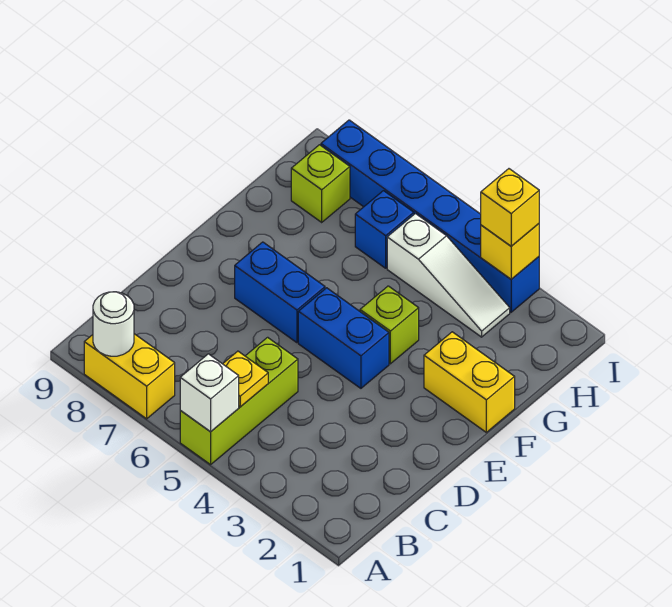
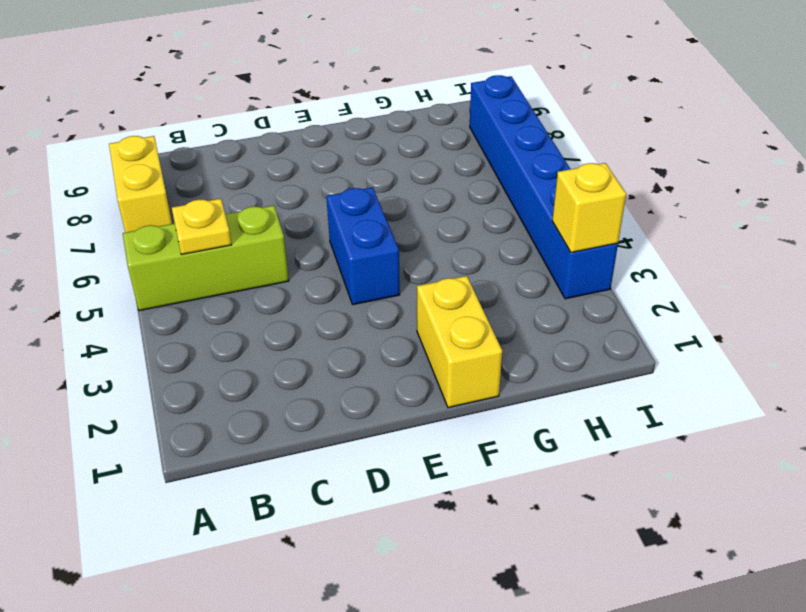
none -> blue 1x2 brick [235,242,325,343]
none -> lime 1x1 brick [360,286,419,364]
none -> white 1x3 slope [387,214,510,337]

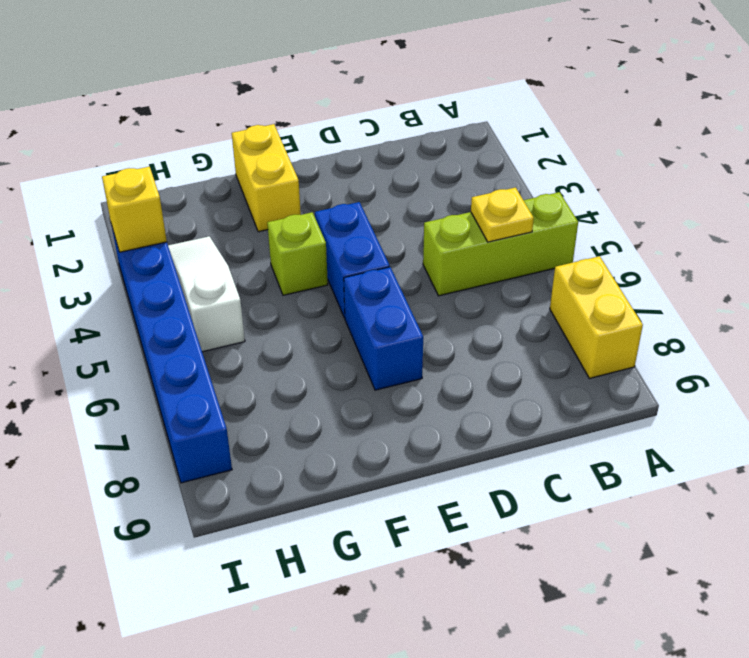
none -> blue 1x1 brick [355,191,414,268]
none -> lime 1x1 brick [291,145,350,222]
none -> white 1x1 brick [180,354,239,432]

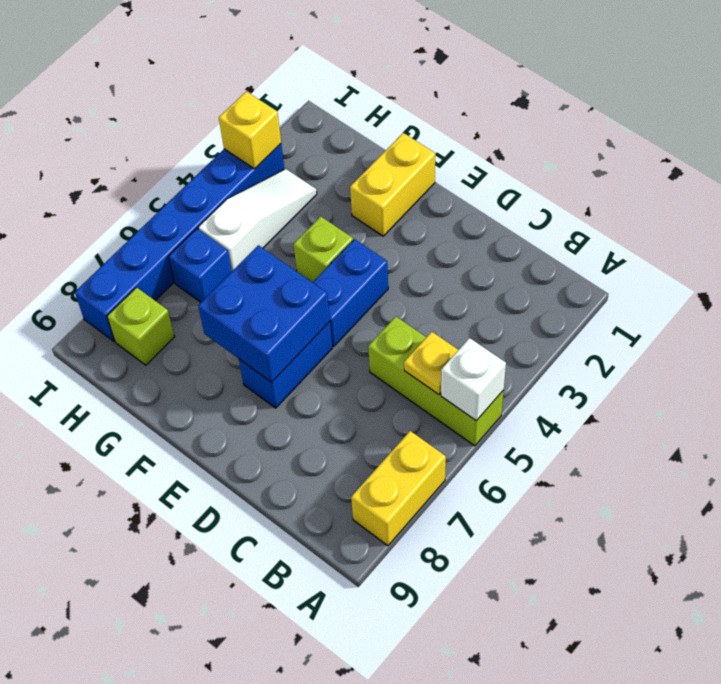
blue 2x2 brick [198,245,330,382] -> none
none -> white 1x1 round brick [93,292,134,356]
none -> yellow 1x1 brick [481,169,539,246]

